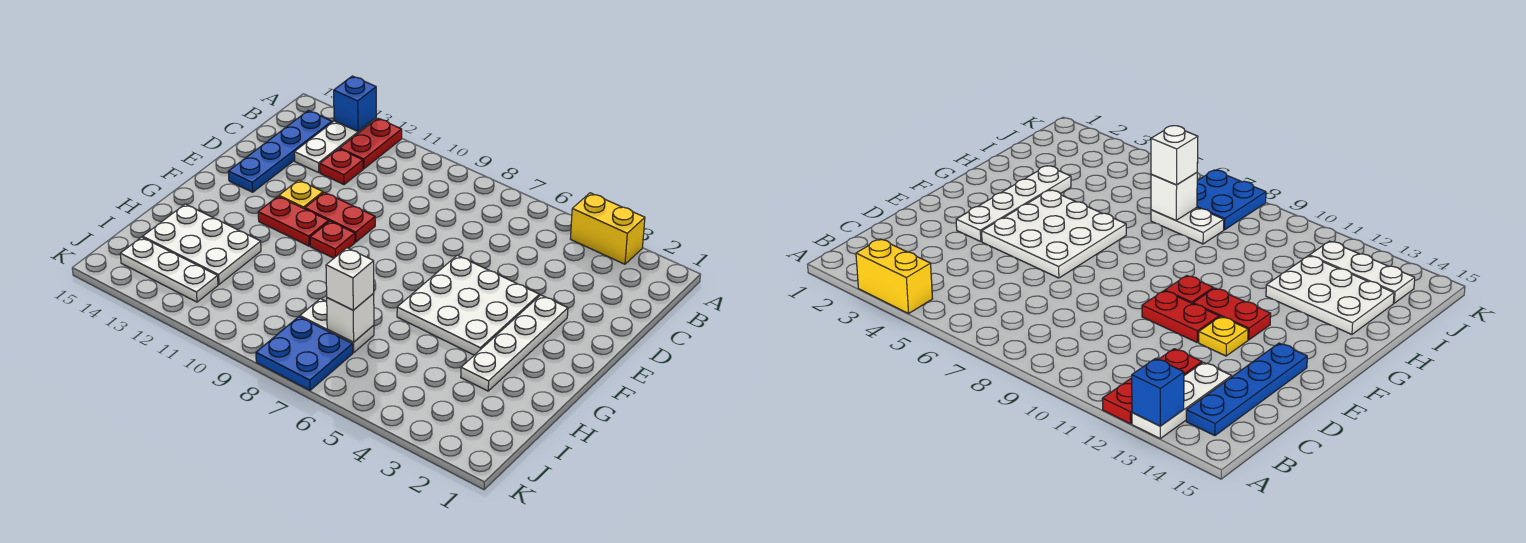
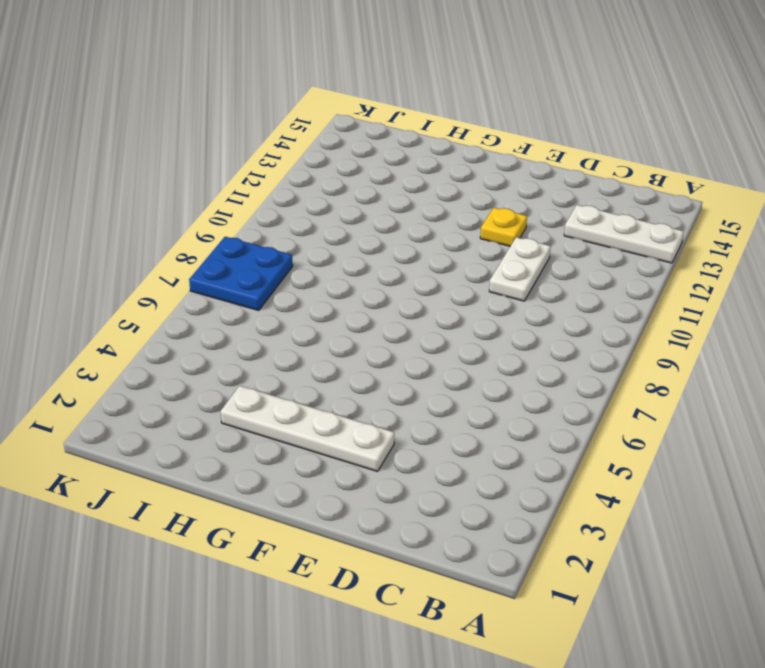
white 1x2 plate [489,237,551,301] -> white 1x2 plate moved to [300,299,374,353]
none -> yellow 1x2 brick [570,193,645,264]
none -> red 1x2 plate [340,118,402,169]
none -> blue 1x4 plate [228,110,332,192]

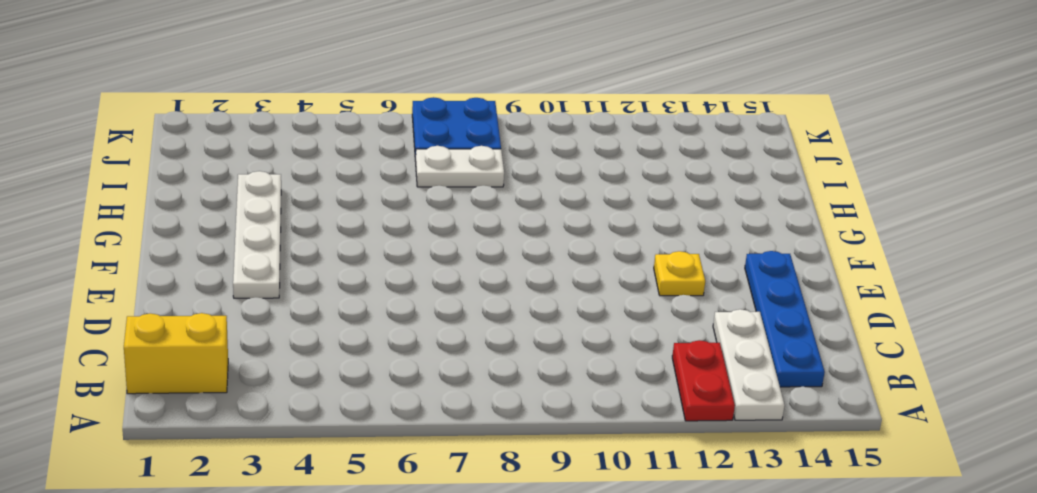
yellow 1x2 brick [124,313,228,394] -> yellow 1x2 brick moved to [570,193,645,264]
none -> red 1x1 plate [320,149,363,185]
none -> white 3x3 plate [397,255,539,355]
none -> red 1x2 plate [305,192,375,242]

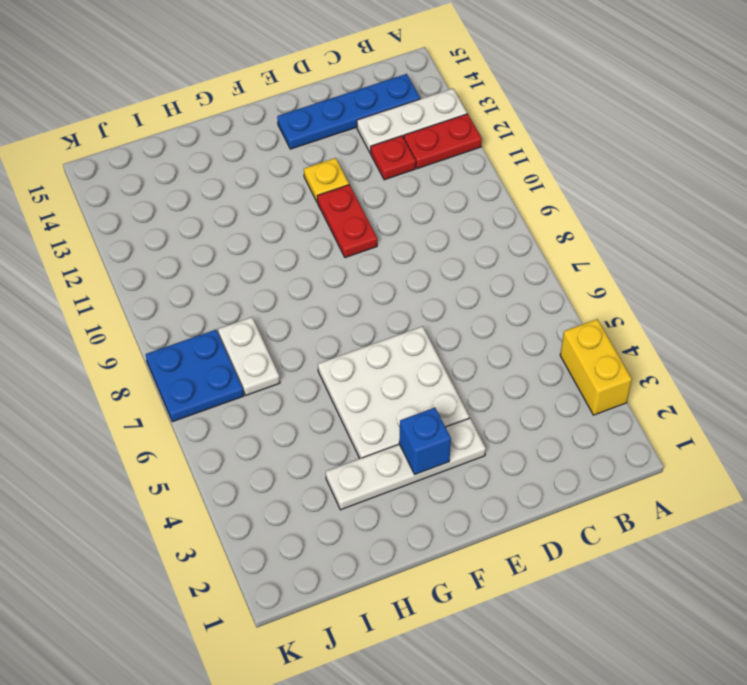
blue 1x1 brick [399,408,451,474] -> blue 1x1 brick moved to [334,76,376,131]
none -> red 1x1 plate [310,221,355,258]
none -> red 1x2 plate [258,196,329,246]
none -> white 2x3 plate [143,204,261,284]

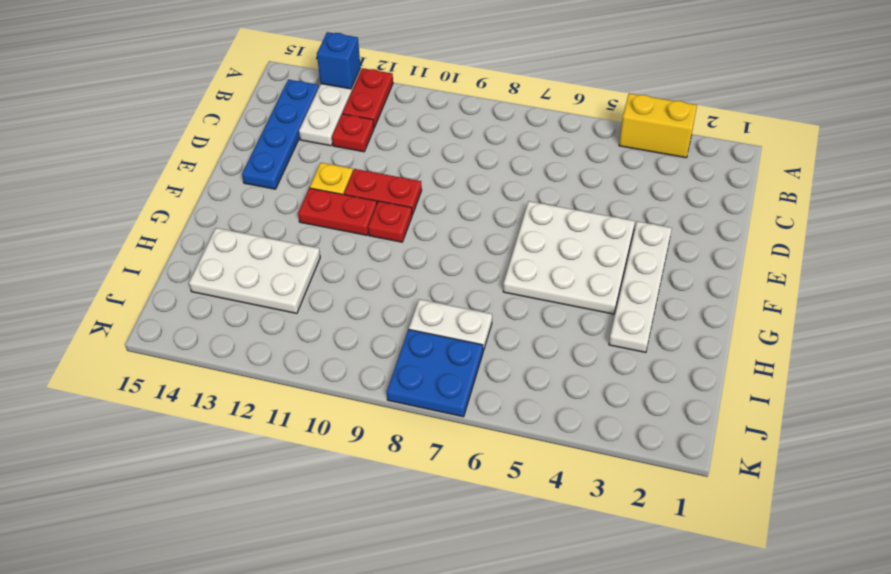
none -> white 1x3 plate [120,237,218,302]
none -> white 1x1 brick [327,294,374,342]
none -> white 1x1 brick [326,248,374,310]

